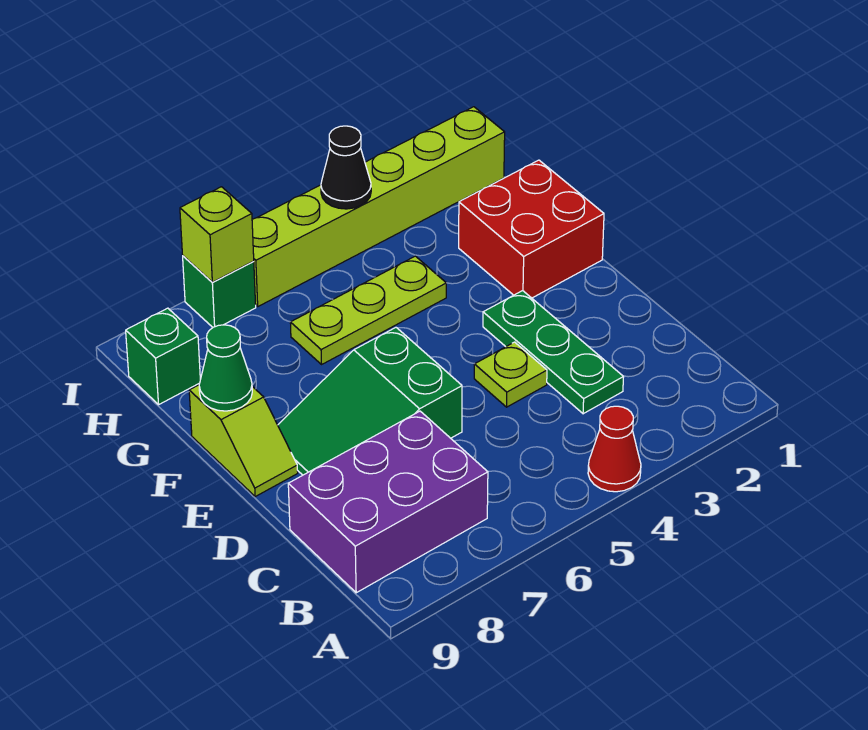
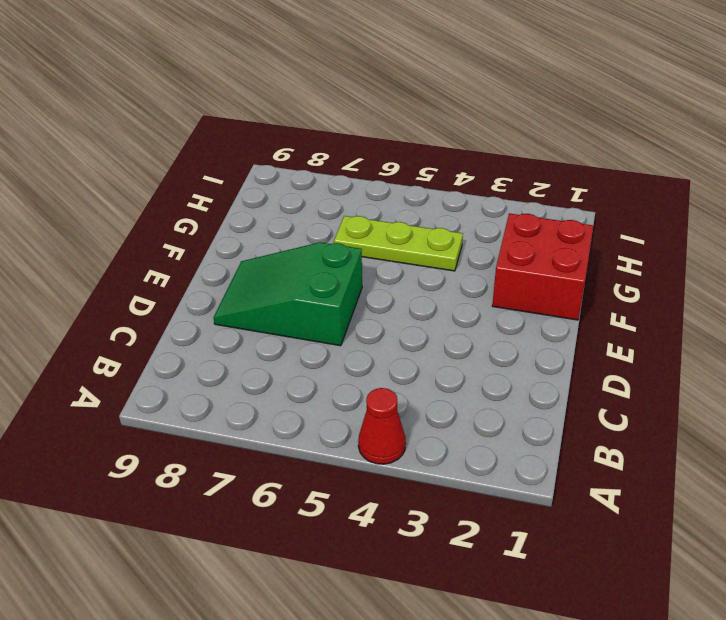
none -> purple 2x3 brick [288,411,488,593]
none -> green 1x3 plate [483,291,623,414]
none -> lime 1x1 plate [474,342,547,407]

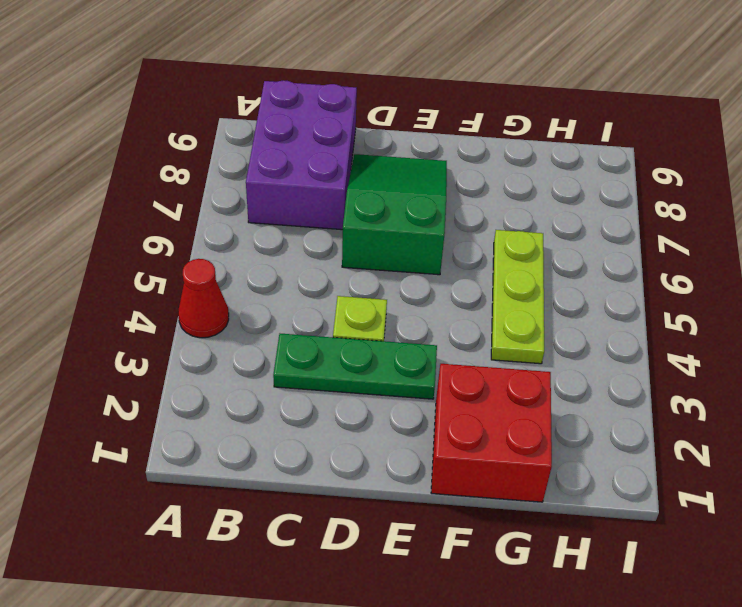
none -> lime 1x2 slope [189,385,298,497]
none -> green 1x1 brick [126,308,200,404]
none -> lime 1x6 brick [252,107,505,306]

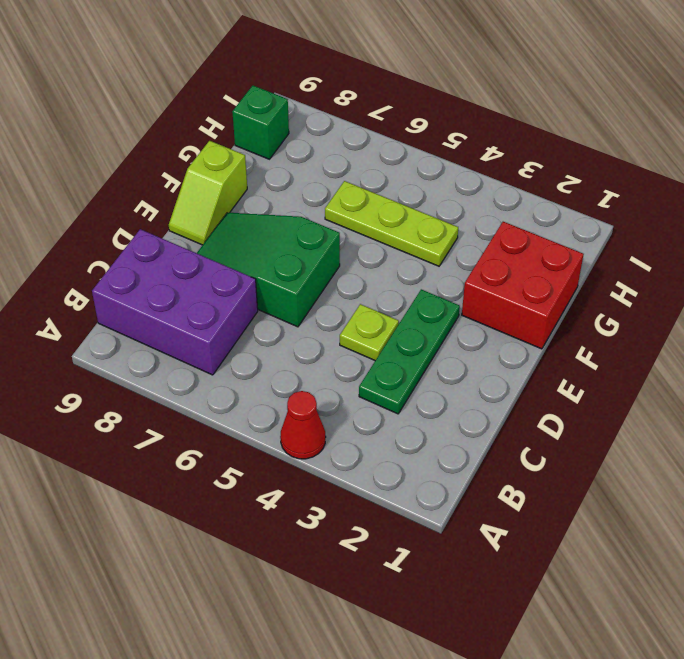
none -> lime 1x6 brick [252,107,505,306]
none -> green 1x1 brick [183,256,256,327]
none -> green 1x1 cone [199,325,252,411]

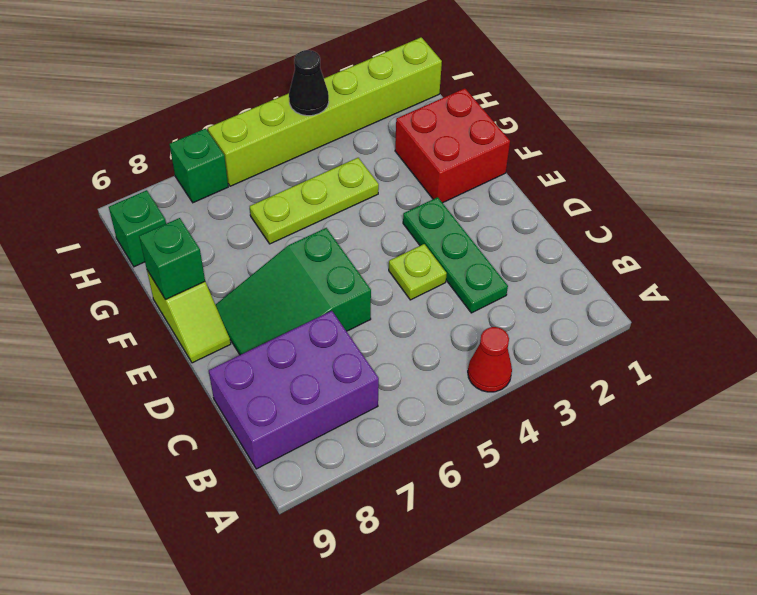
green 1x1 brick [139,218,205,299] -> green 1x1 cone [199,325,252,411]
none -> lime 1x1 brick [180,187,254,282]

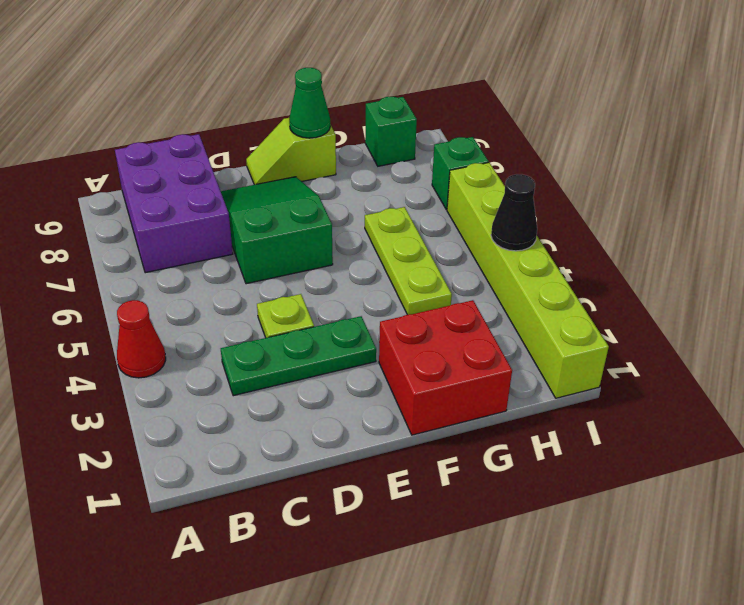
none -> lime 1x1 brick [180,187,254,282]

